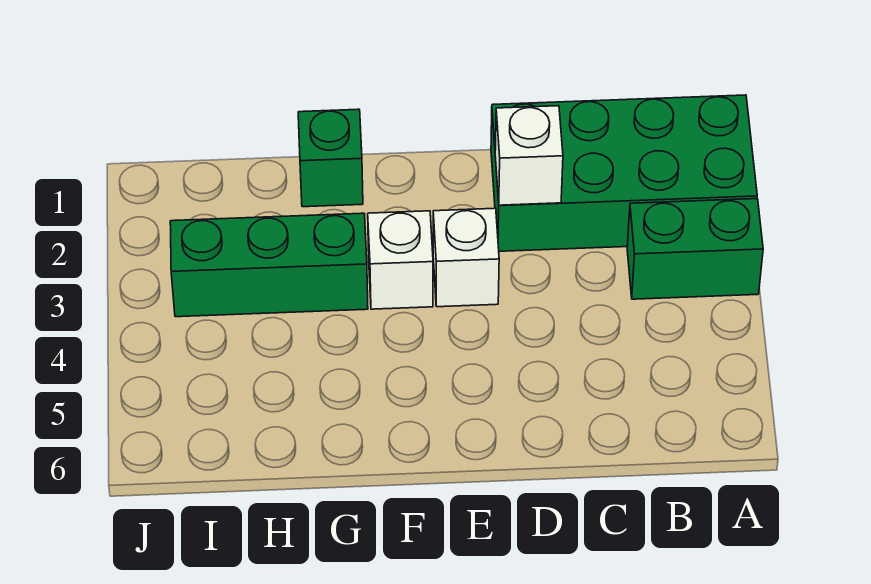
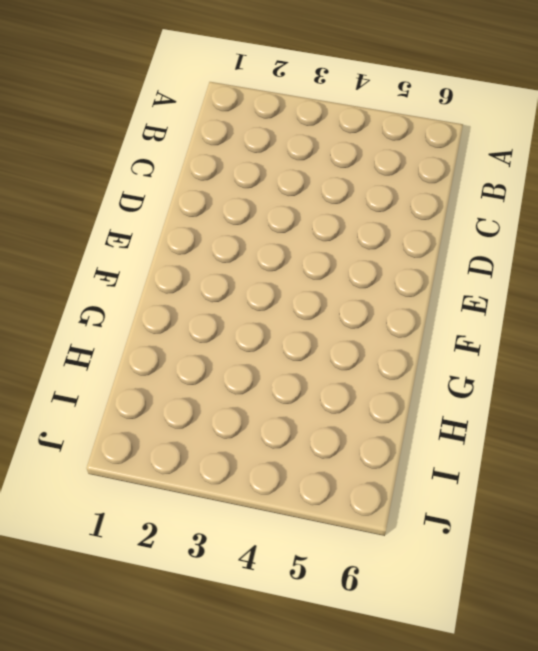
none -> green 2x4 brick [491,95,757,251]
none -> green 1x2 brick [627,199,763,299]

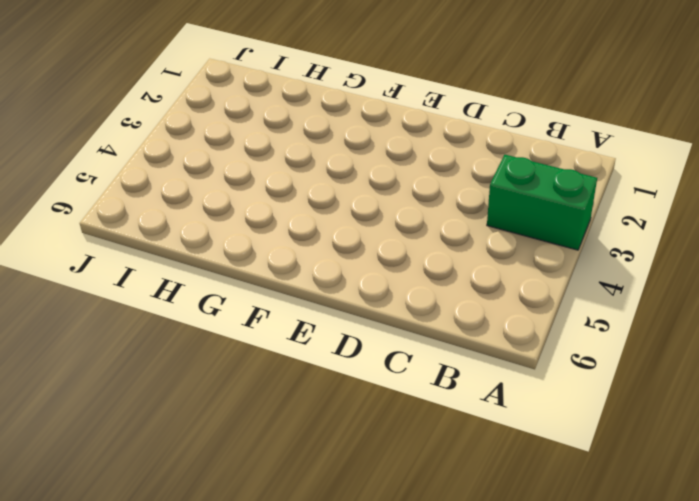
none -> green 2x4 brick [491,95,757,251]
none -> white 1x1 brick [433,208,499,307]

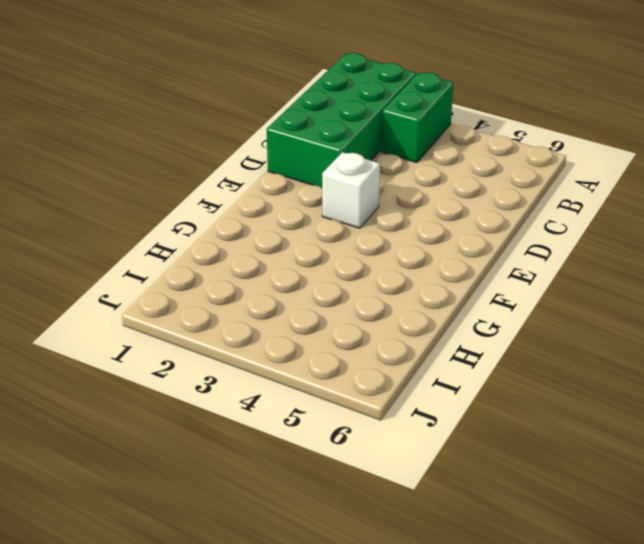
none -> white 1x1 brick [368,211,433,309]
none -> green 1x1 brick [298,109,363,207]

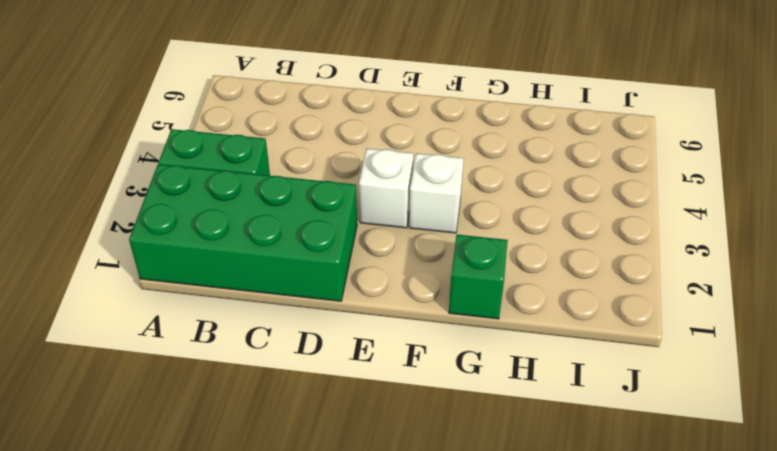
none -> green 1x3 brick [170,213,368,317]
none -> white 1x1 brick [495,106,563,205]

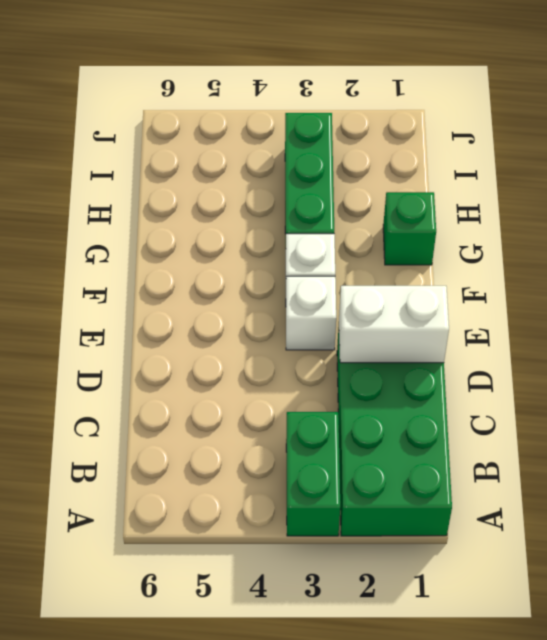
white 1x2 brick [339,286,449,363] -> white 1x1 brick [495,106,563,205]

